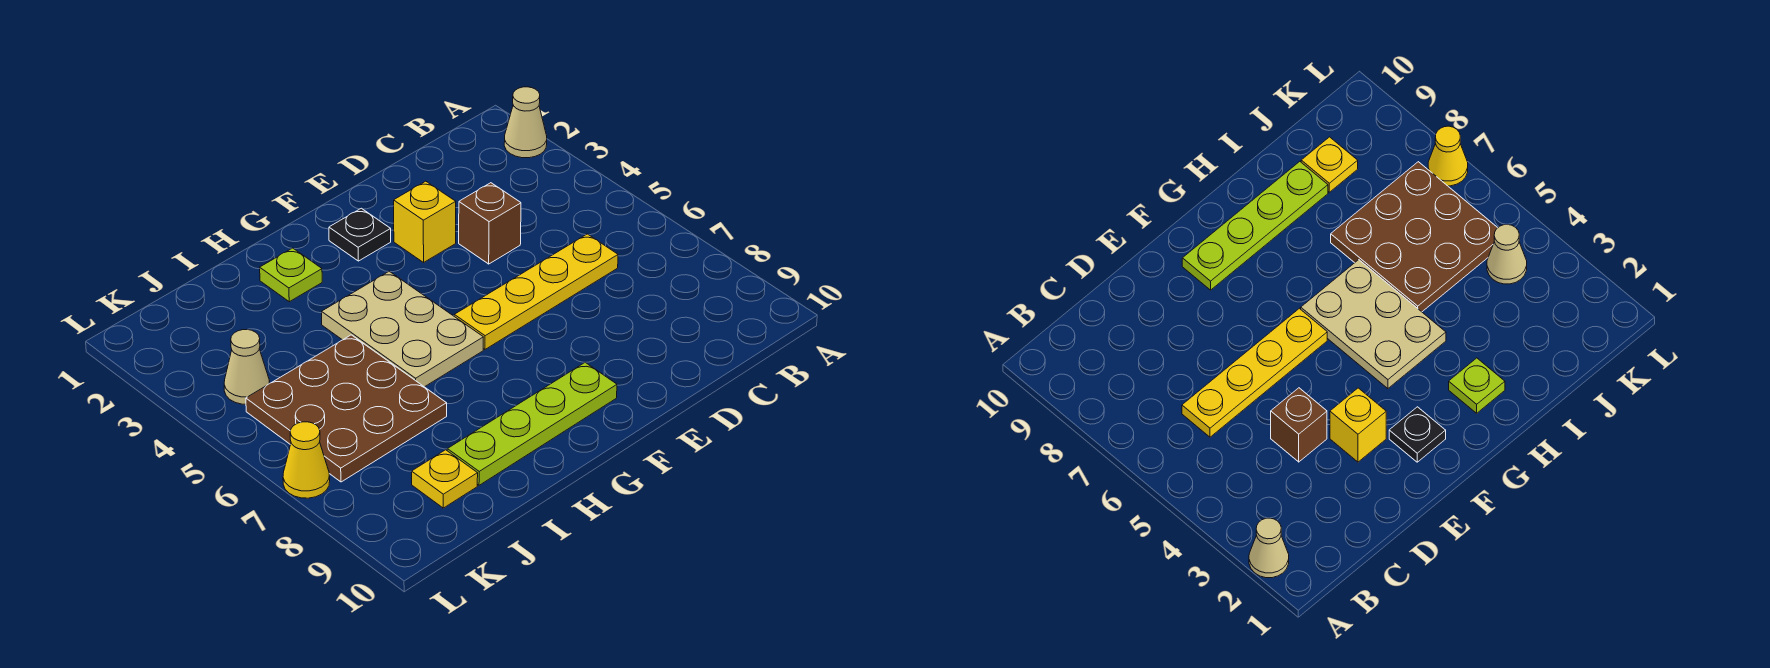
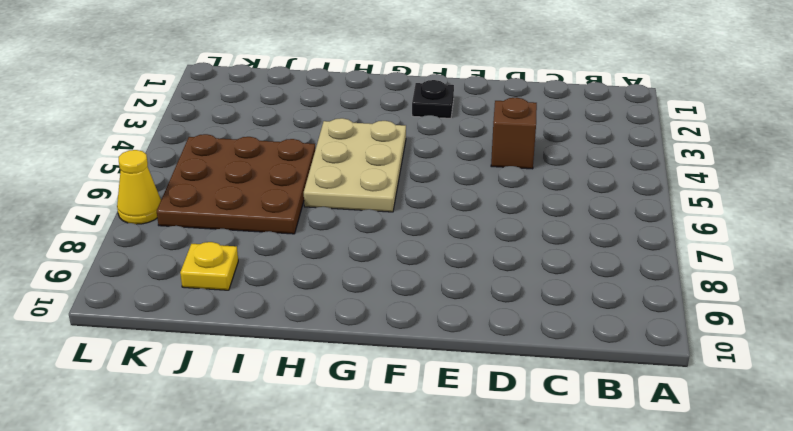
none -> tan 1x1 cone [504,87,547,158]
none -> yellow 1x4 plate [454,234,618,349]
none -> yellow 1x1 brick [394,181,456,262]

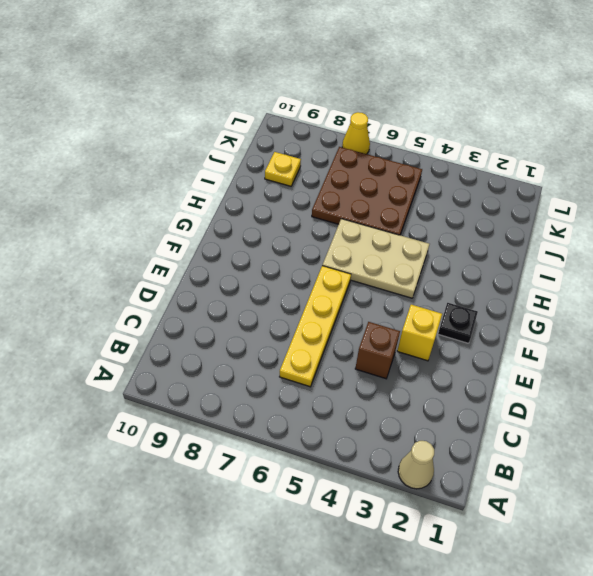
none -> lime 1x4 plate [447,362,617,485]
none -> lime 1x1 plate [260,248,322,302]
none -> tan 1x1 cone [224,330,270,404]

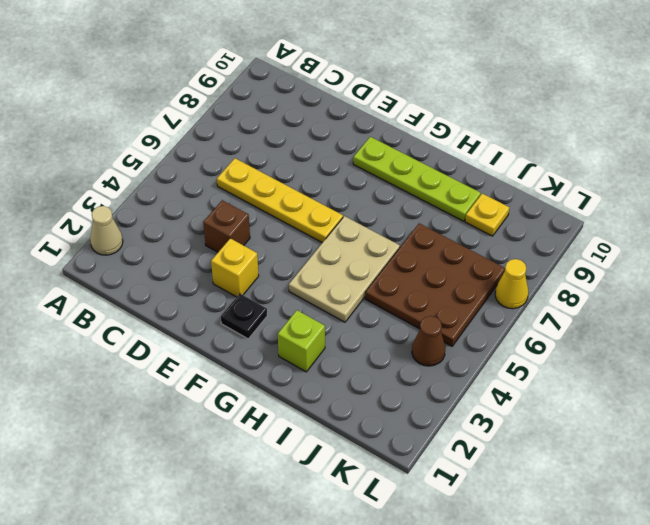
lime 1x1 brick [278,310,325,372] -> lime 1x1 plate [260,248,322,302]
brown 1x1 cone [412,316,446,366] -> tan 1x1 cone [224,330,270,404]

